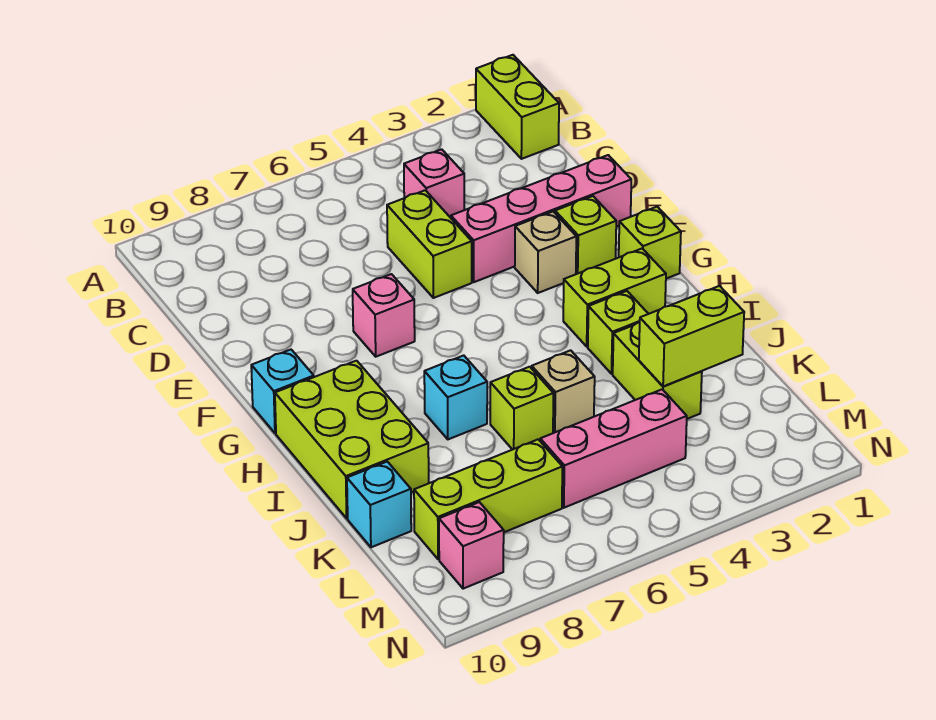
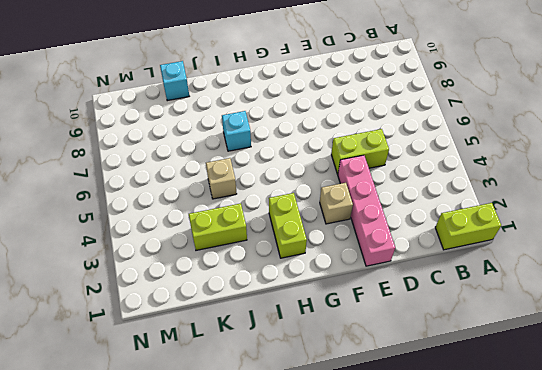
none -> pink 1x1 brick [404,149,464,218]
none -> lime 1x1 brick [555,196,616,274]
none -> pink 1x1 brick [353,274,415,357]

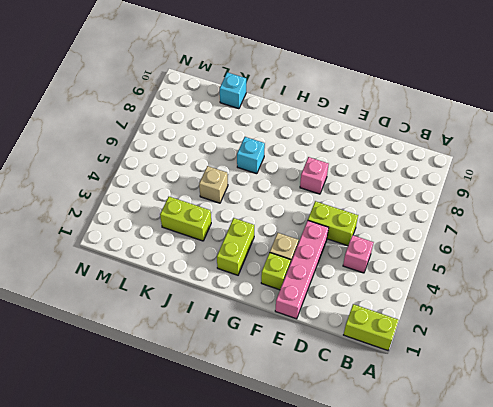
none -> lime 1x1 brick [619,207,681,279]
none -> cyan 1x1 brick [251,350,314,433]
none -> lime 2x3 brick [275,361,429,518]

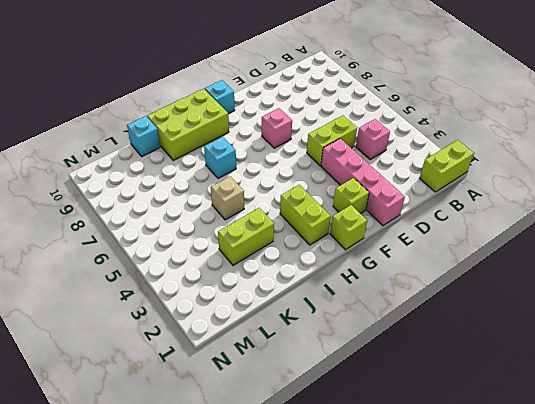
none -> tan 1x1 brick [515,212,576,293]
none -> lime 1x1 brick [588,291,648,374]
none -> lime 1x1 brick [490,367,553,450]

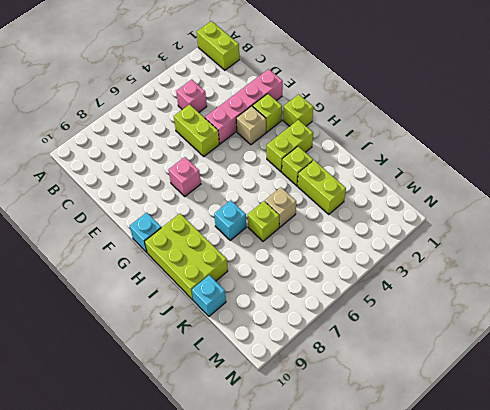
none -> pink 1x3 brick [540,389,687,508]
none -> lime 1x3 brick [414,439,562,559]
none -> pink 1x1 brick [439,502,504,589]

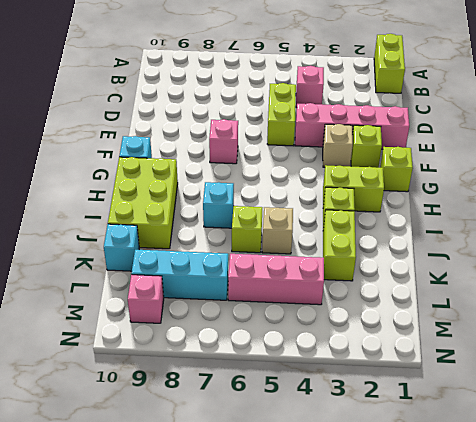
cyan 1x3 brick [131,250,228,300] -> lime 1x3 brick [414,439,562,559]
none -> lime 1x2 brick [639,286,744,386]

